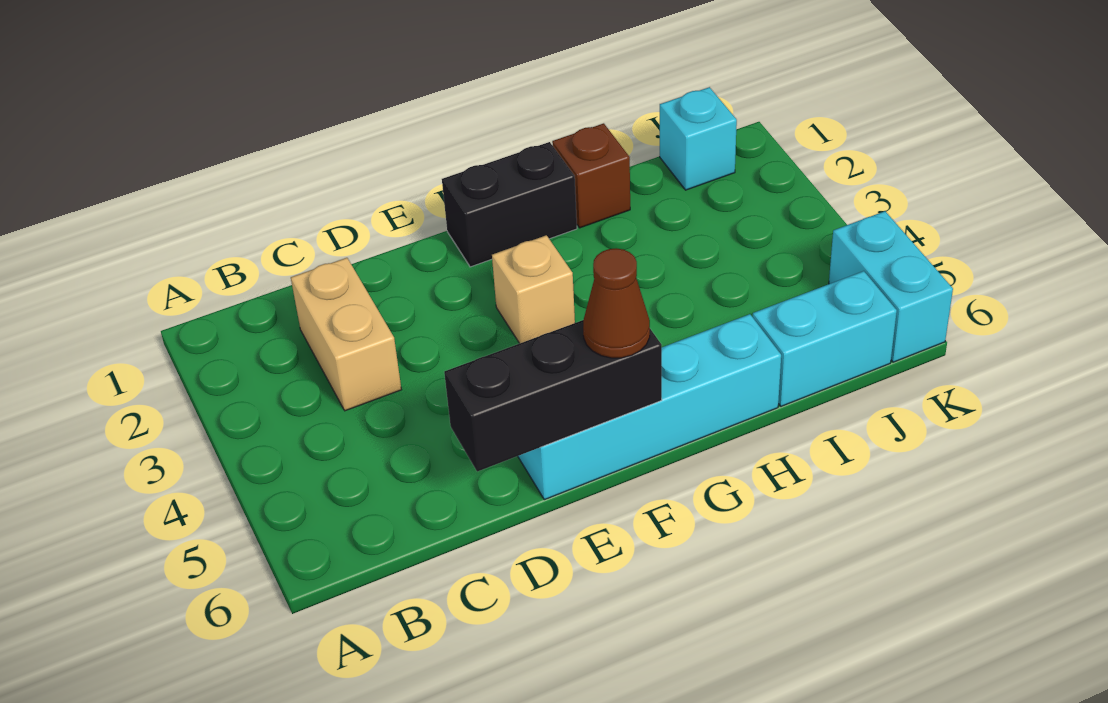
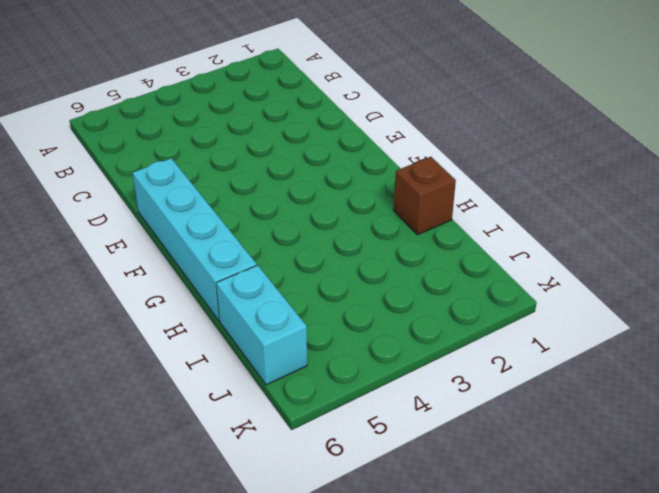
none -> tan 1x2 brick [291,258,401,411]
none -> black 1x2 brick [442,142,577,267]

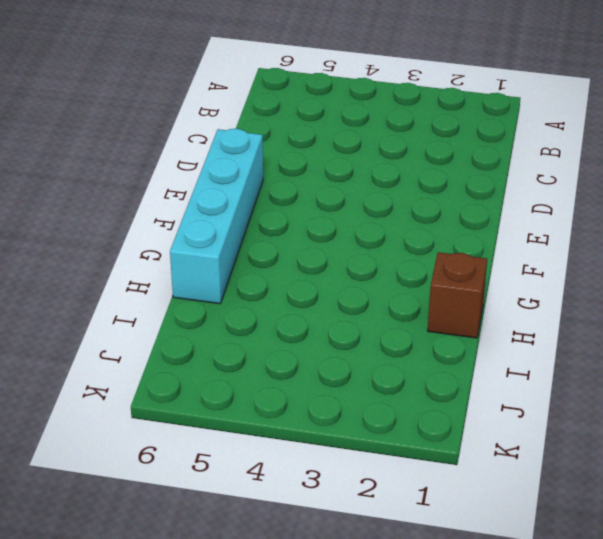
none -> tan 1x2 brick [291,258,401,411]
none -> black 1x2 brick [442,142,577,267]

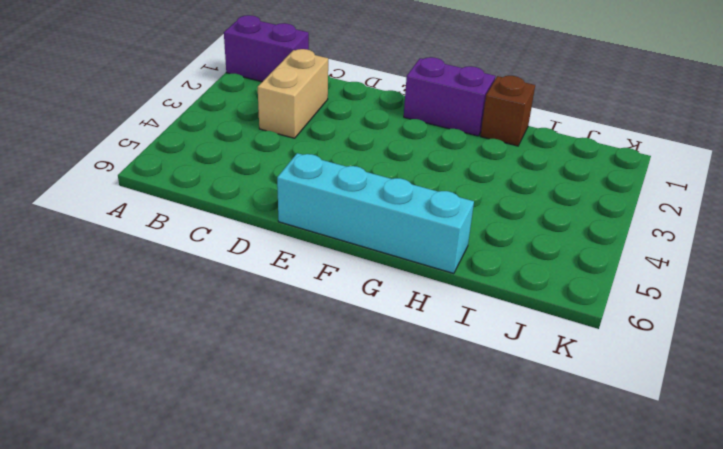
purple 1x2 brick [224,15,309,82] -> none
purple 1x2 brick [404,57,495,136] -> black 1x2 brick [442,142,577,267]
none -> tan 1x1 brick [492,235,575,343]
none -> cyan 1x2 brick [753,271,897,406]

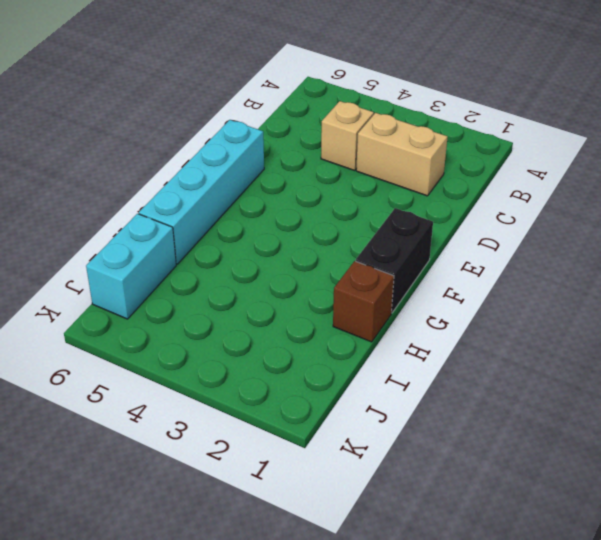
tan 1x1 brick [321,101,374,170] -> tan 1x1 brick moved to [492,235,575,343]
none -> cyan 1x1 brick [660,87,737,190]
none -> cyan 1x2 brick [829,211,953,362]

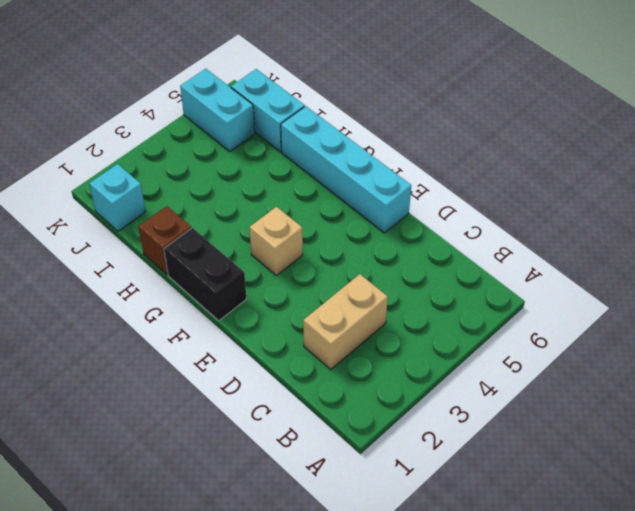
cyan 1x2 brick [180,69,255,151] -> cyan 1x2 brick turned to [829,211,953,362]
none -> black 1x3 brick [444,320,662,472]
none -> brown 1x1 cone [583,248,650,358]

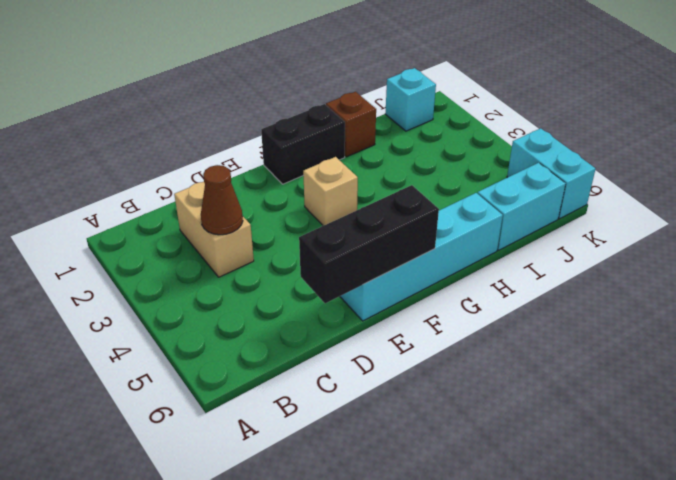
brown 1x1 cone [201,165,243,235] -> brown 1x1 cone moved to [583,248,650,358]

